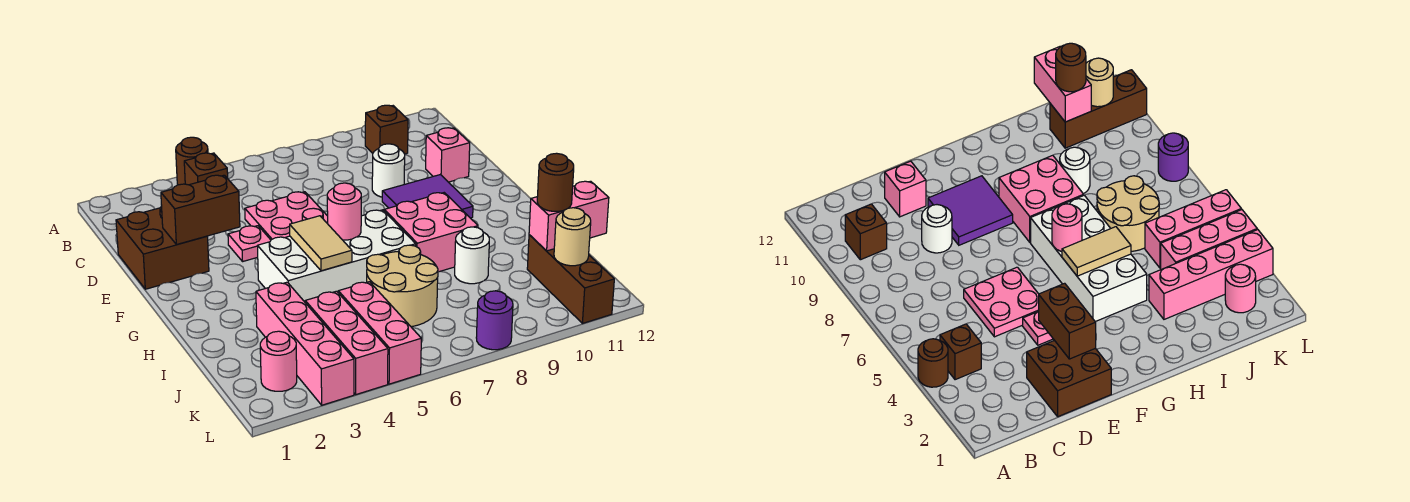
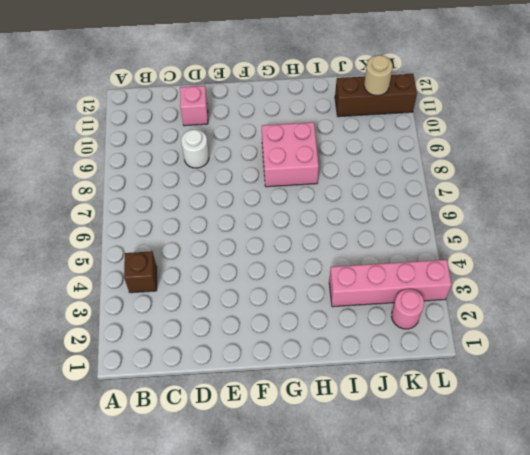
none -> brown 1x1 round brick [176,137,208,185]
none -> brown 1x1 brick [365,105,408,154]
none -> brown 2x2 brick [116,206,209,289]

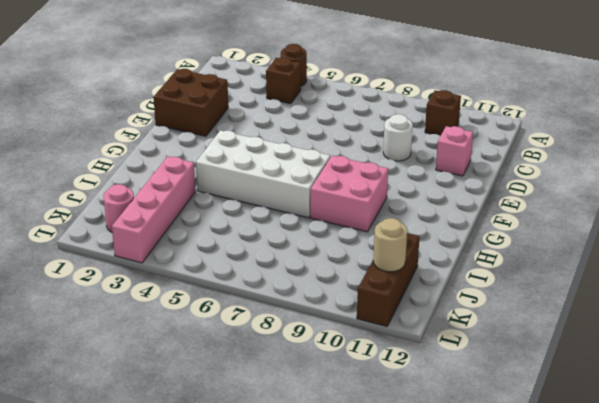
none -> pink 2x2 plate [245,192,328,240]
none -> pink 1x1 plate [228,226,271,261]
none -> purple 2x2 tile [382,175,473,218]

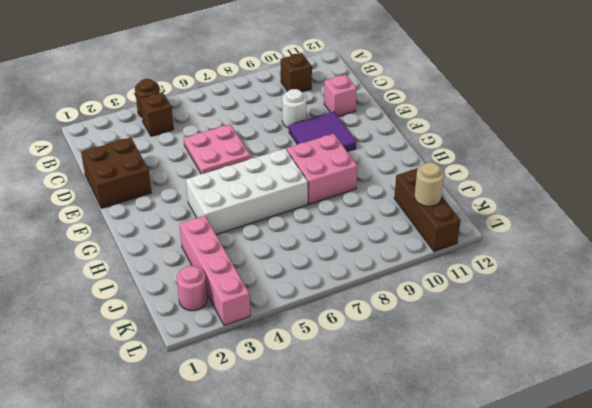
none -> pink 1x1 plate [228,226,271,261]
none -> tan 2x2 round brick [367,245,438,327]
none -> white 1x1 round brick [455,227,489,284]

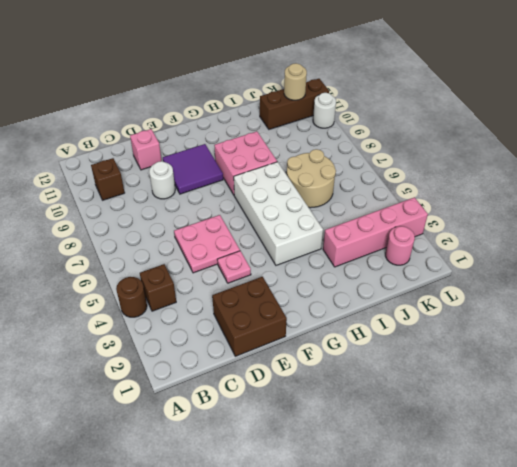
white 1x1 round brick [313,93,336,128] -> white 1x1 round brick moved to [455,227,489,284]
none -> pink 1x3 brick [305,291,388,394]
none -> pink 1x3 brick [338,282,421,384]
none -> purple 1x1 round brick [476,291,513,350]

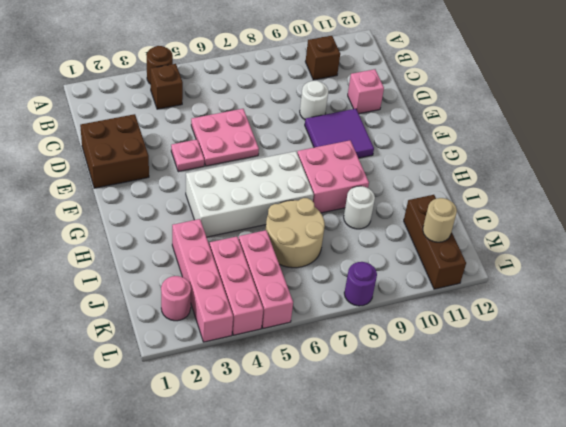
none -> brown 1x2 brick [161,175,240,245]
none -> tan 1x2 tile [290,216,352,271]
none -> pink 1x1 round brick [327,183,361,240]

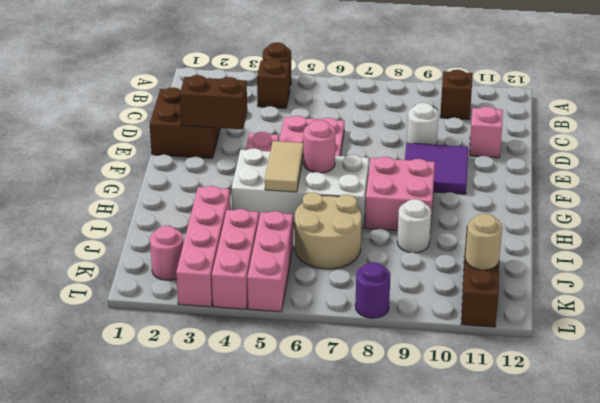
none -> pink 1x2 brick [529,181,609,251]
none -> brown 1x1 round brick [537,153,574,211]

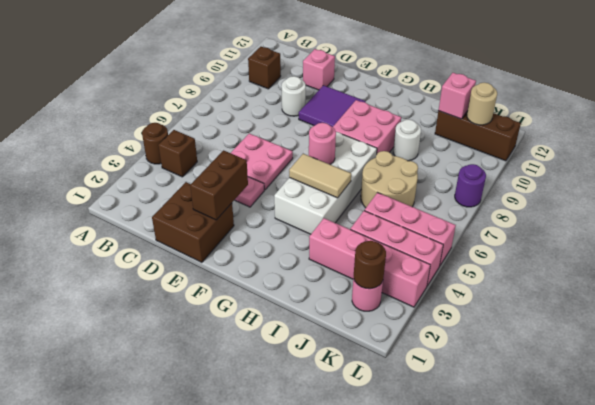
pink 1x1 brick [439,73,476,119] -> pink 1x2 brick [529,181,609,251]
brown 1x1 round brick [354,241,386,289] -> brown 1x1 round brick moved to [537,153,574,211]

